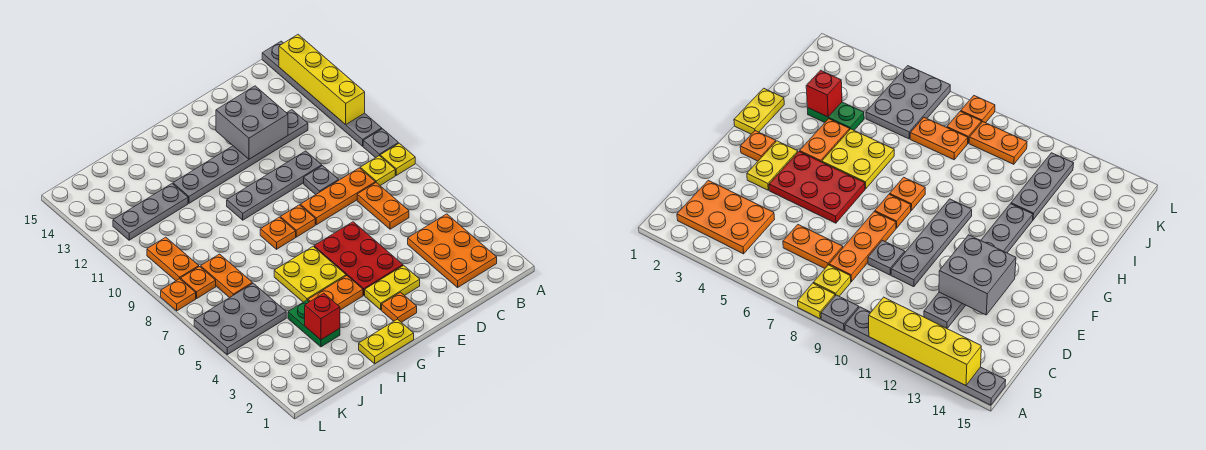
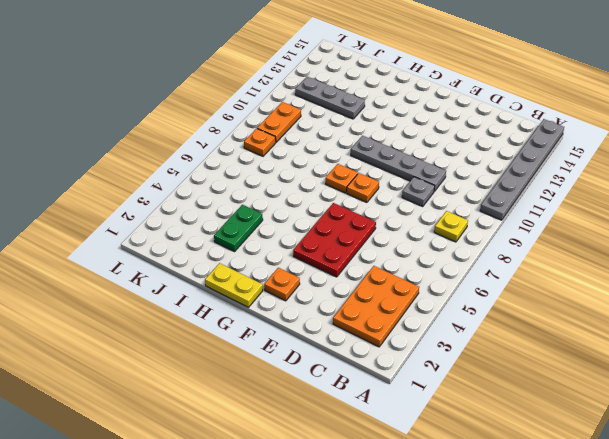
none -> yellow 1x1 plate [380,143,415,175]
none -> grey 1x1 plate [363,129,398,158]
none -> orange 1x2 plate [357,183,409,229]

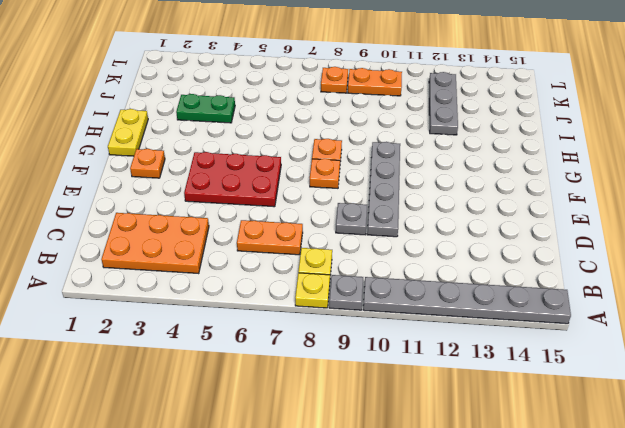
none -> orange 1x3 plate [300,168,375,225]
none -> grey 1x6 plate [173,110,308,203]
none -> yellow 1x2 plate [365,265,420,310]

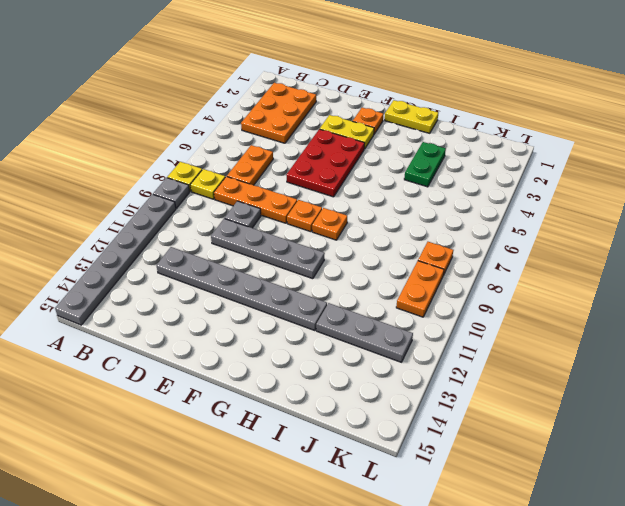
none -> orange 1x2 plate [308,276,363,310]
none -> yellow 2x2 plate [274,246,346,302]
none -> grey 2x3 plate [194,283,286,355]

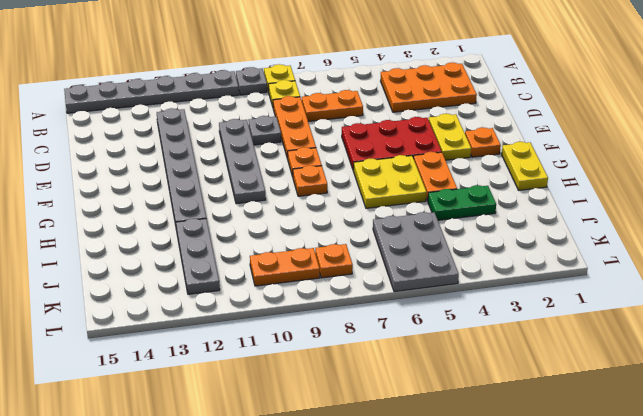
none -> orange 1x2 plate [201,254,252,298]
none -> orange 1x1 plate [161,279,196,311]
none -> yellow 1x4 brick [279,35,365,125]

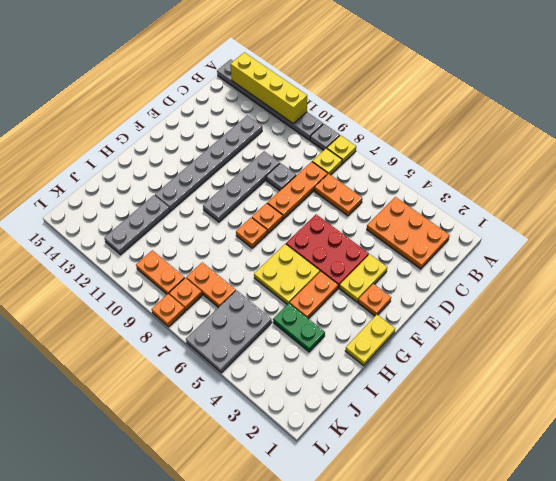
none -> grey 2x2 brick [216,86,288,159]
none -> red 1x1 brick [305,293,340,340]

